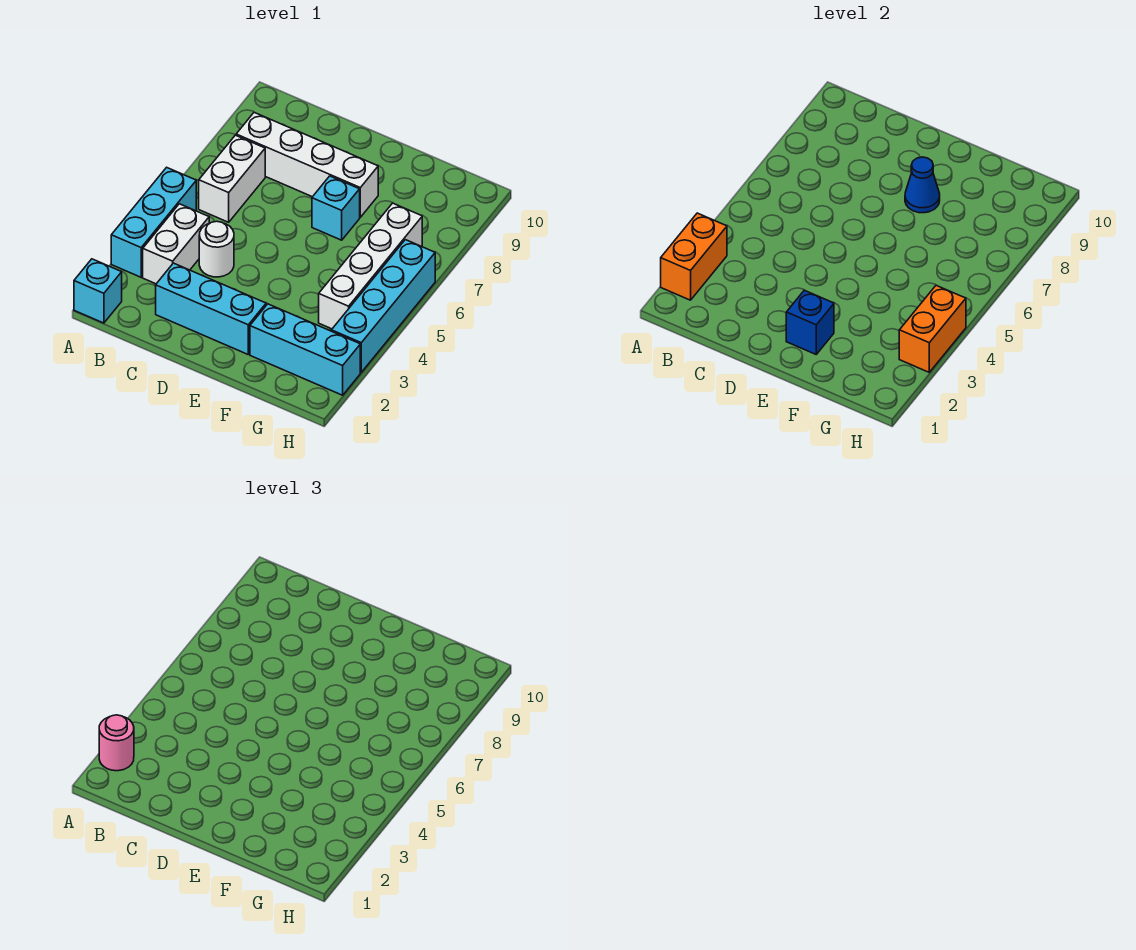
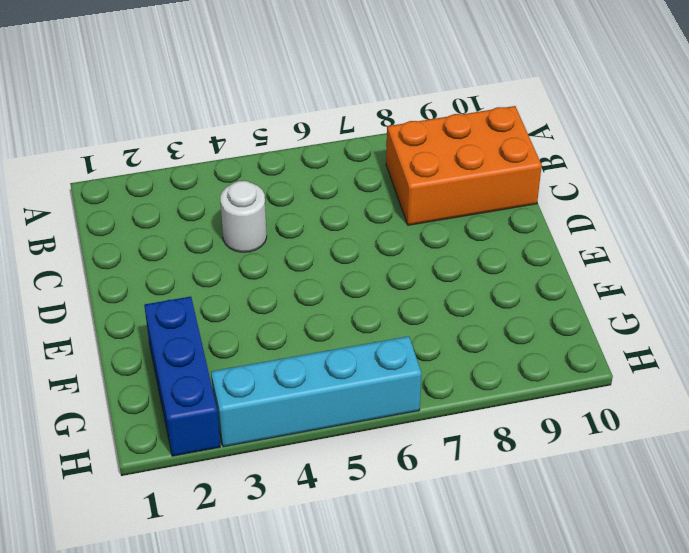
orange 2x3 brick [386,106,542,225] -> white 1x4 brick [236,112,378,217]
blue 1x3 brick [144,297,220,456] -> cyan 1x3 brick [250,304,360,395]
none -> cyan 1x1 brick [74,259,122,323]
none -> cyan 1x3 brick [111,167,196,277]
none -> white 1x2 brick [143,204,209,284]

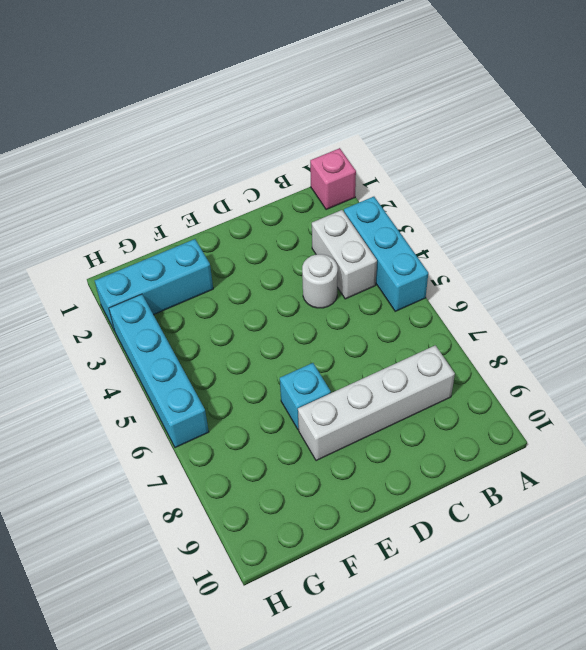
pink 1x1 brick [310,148,356,210] -> cyan 1x1 brick [74,259,122,323]
none -> white 1x2 brick [199,135,265,222]
none -> cyan 1x3 brick [156,263,266,354]
none -> white 1x4 brick [319,203,422,329]

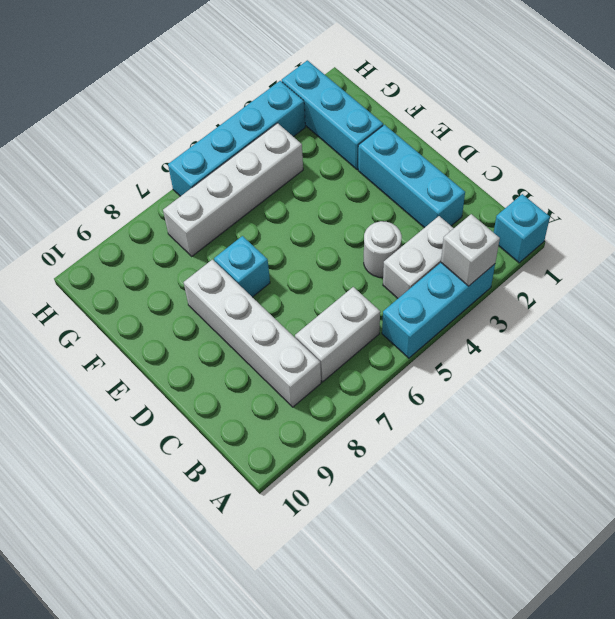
white 1x1 brick [441,214,500,286] -> orange 1x2 brick [661,213,727,300]
none -> blue 1x1 brick [786,290,834,354]
none -> blue 1x1 cone [905,157,940,213]
none -> orange 1x2 brick [899,285,966,372]

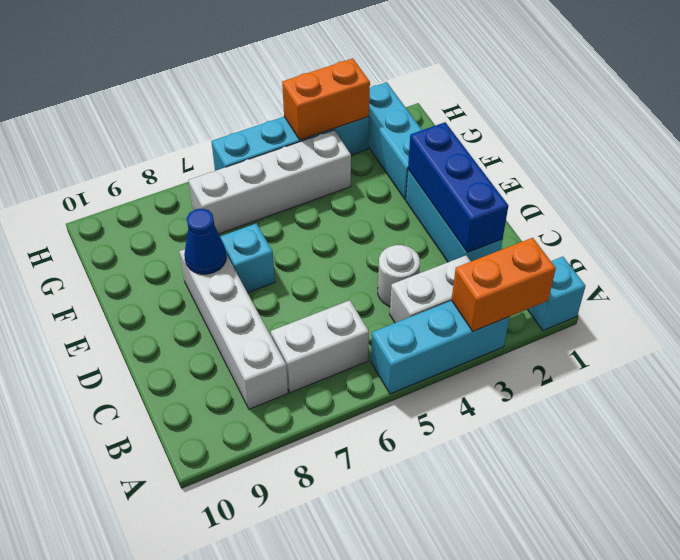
blue 1x3 brick [408,122,508,253] -> blue 1x1 brick [786,290,834,354]
none -> pink 1x1 round brick [99,715,134,771]

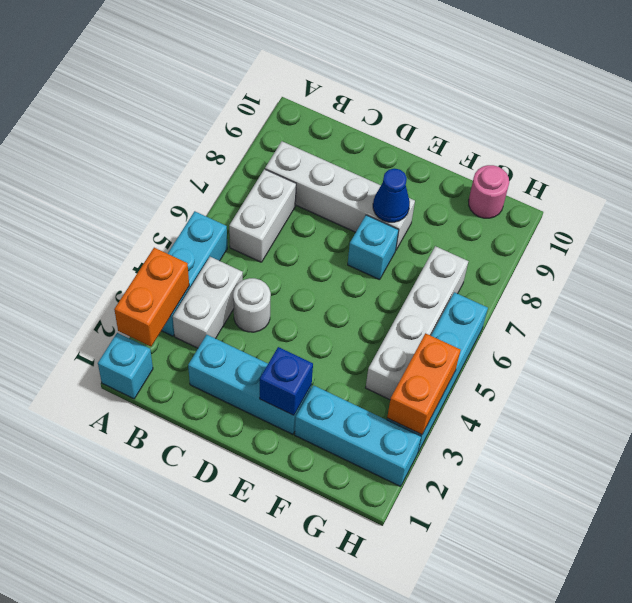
pink 1x1 round brick [469,165,509,218] -> pink 1x1 round brick moved to [99,715,134,771]

